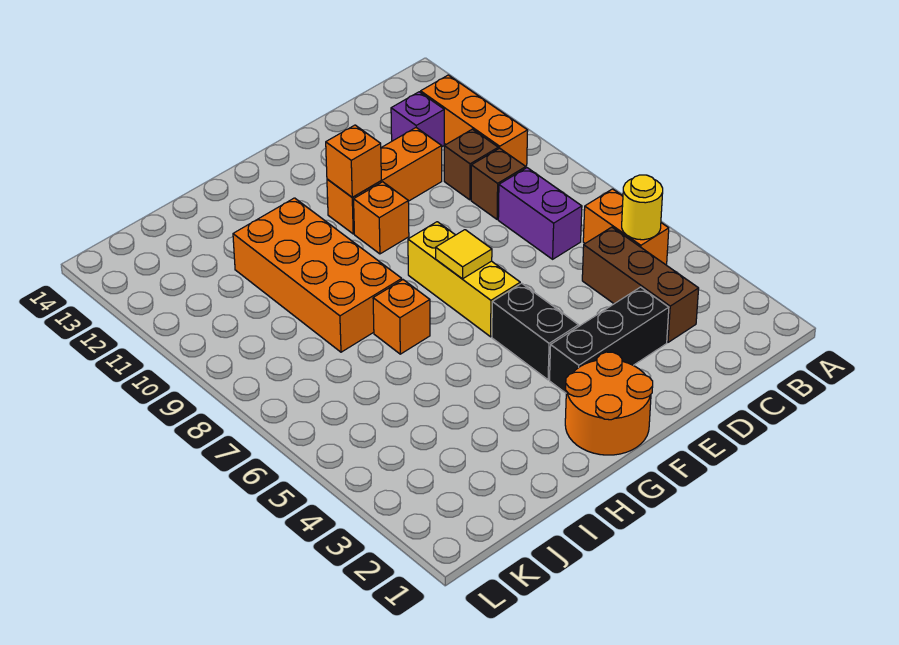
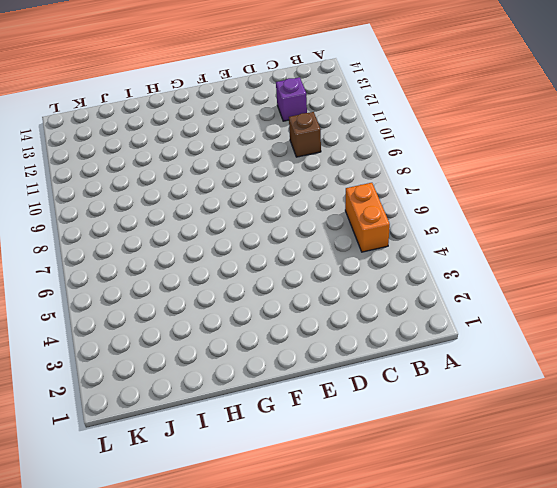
none -> orange 1x3 brick [421,75,528,166]
none -> brown 1x3 brick [582,227,699,342]
none -> purple 1x2 brick [498,168,582,259]

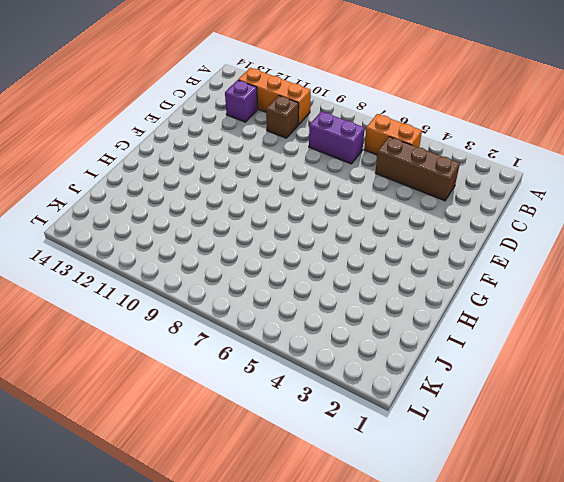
none -> brown 1x1 brick [471,148,526,219]
none -> black 1x3 brick [550,287,669,393]
none -> orange 1x3 brick [327,128,442,234]

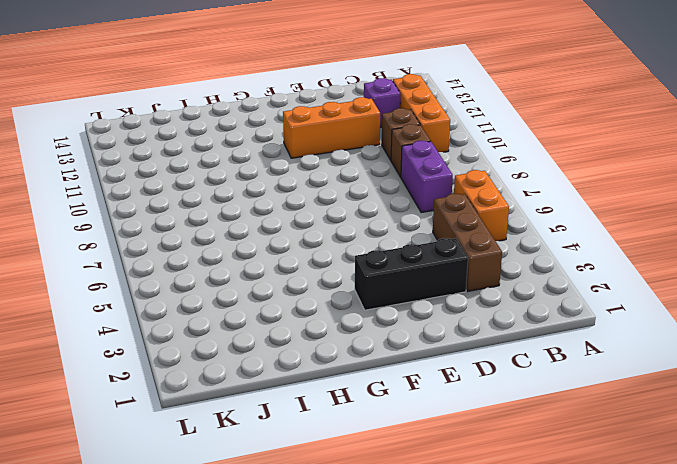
none -> orange 2x2 round brick [565,352,653,455]
none -> black 1x2 brick [492,283,578,380]
none -> yellow 1x3 brick [408,222,520,337]

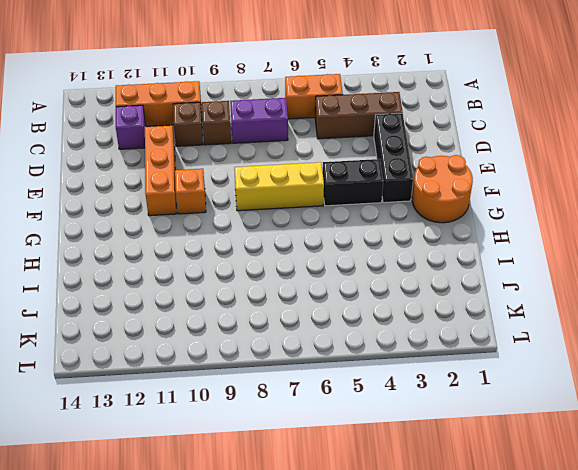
none -> orange 1x1 brick [373,280,430,354]
none -> orange 2x4 brick [233,198,402,352]
none -> yellow 1x1 round brick [622,175,663,240]

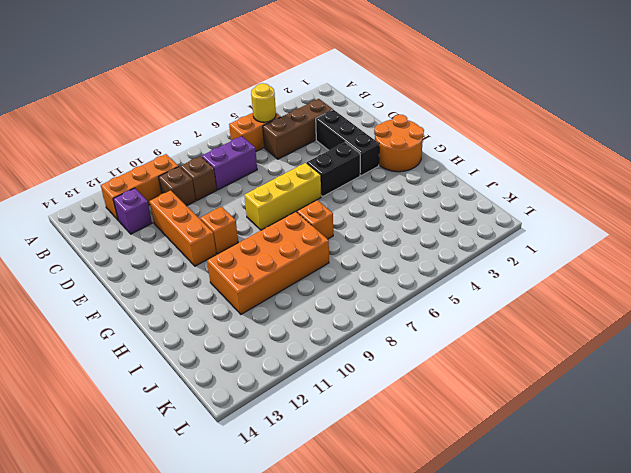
none -> yellow 1x1 tile [436,230,492,279]
none -> orange 1x1 brick [326,125,381,197]

